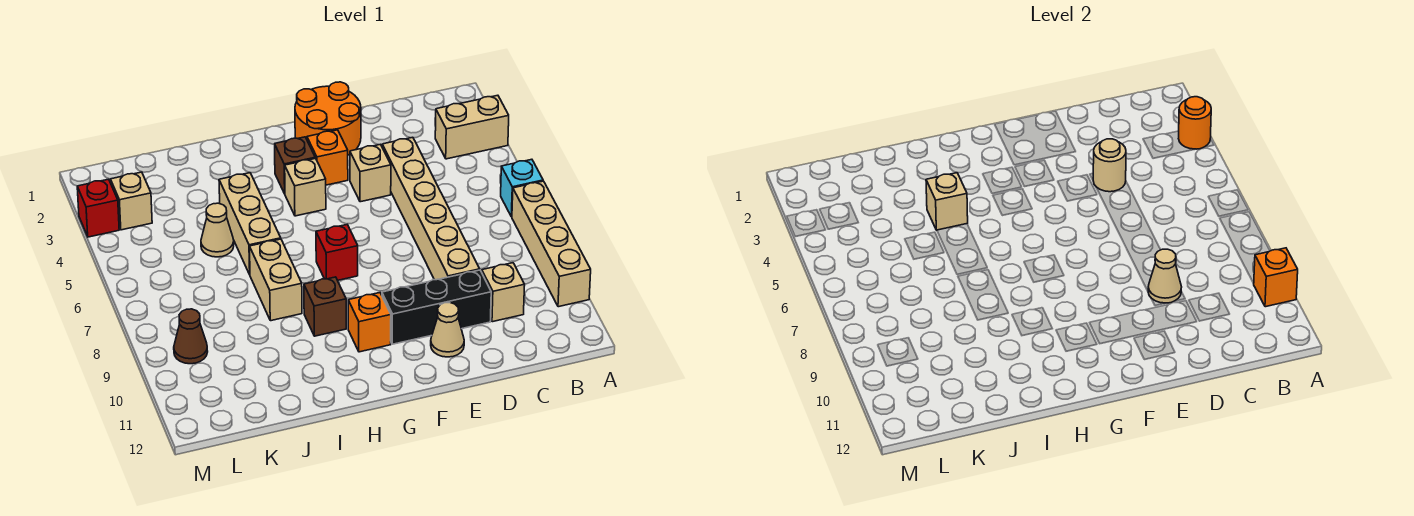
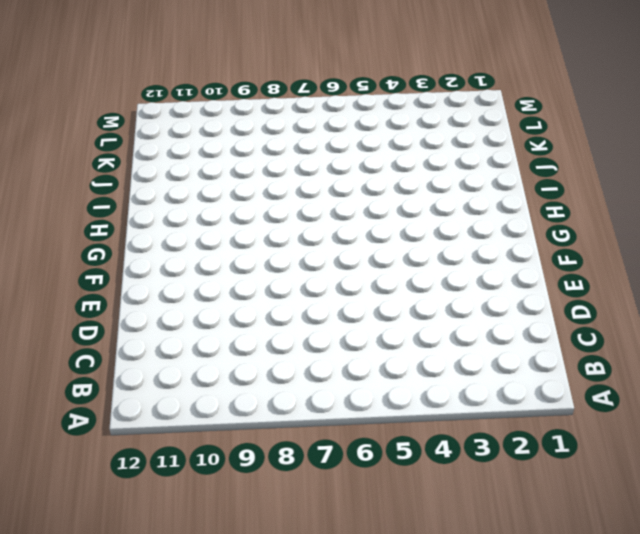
none -> tan 1x2 brick [435,95,509,159]
none -> cyan 1x1 brick [501,159,543,217]
none -> tan 1x4 brick [512,181,591,307]

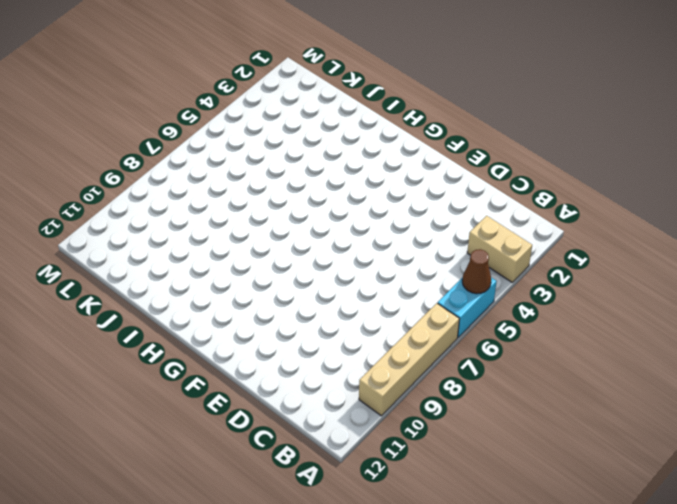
cyan 1x2 brick [438,277,497,338] -> cyan 1x1 brick [501,159,543,217]
brown 1x1 cone [462,249,491,294] -> brown 1x1 cone moved to [174,309,208,364]
none -> tan 1x1 brick [482,263,525,322]
none -> tan 1x6 brick [382,137,480,280]
none -> black 1x3 brick [382,270,491,344]

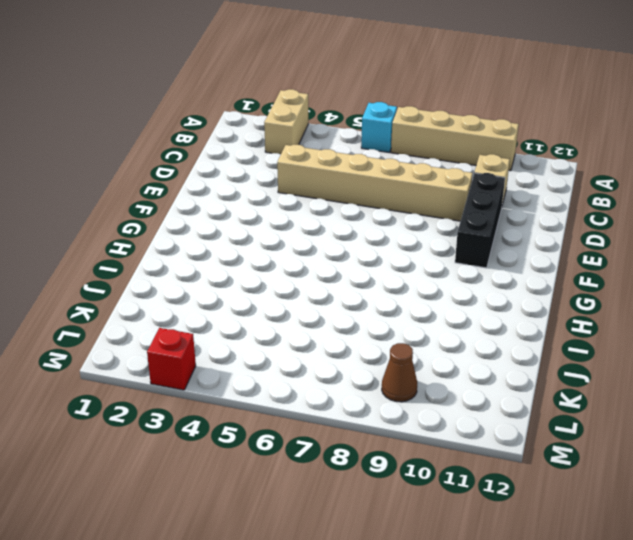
none -> orange 2x2 round brick [295,82,361,155]
none -> tan 1x1 brick [350,144,391,202]
none -> tan 1x1 cone [431,303,464,357]

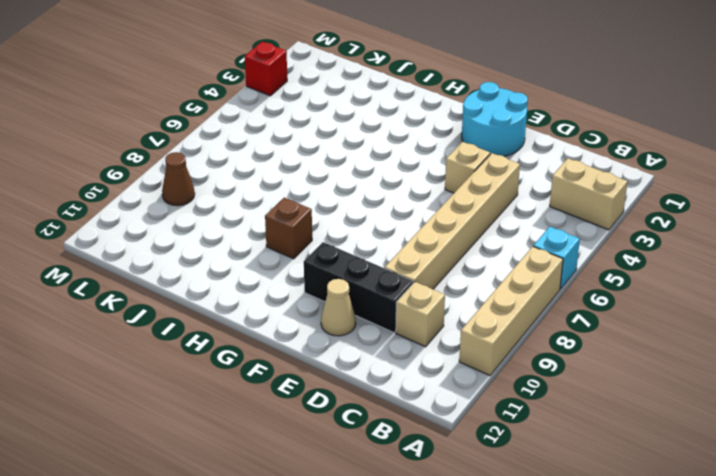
cyan 2x2 round brick [462,82,528,156] -> orange 2x2 round brick [295,82,361,155]
none -> orange 1x1 brick [307,130,348,185]
none -> brown 1x1 brick [275,137,315,194]
none -> tan 1x1 brick [285,158,326,216]

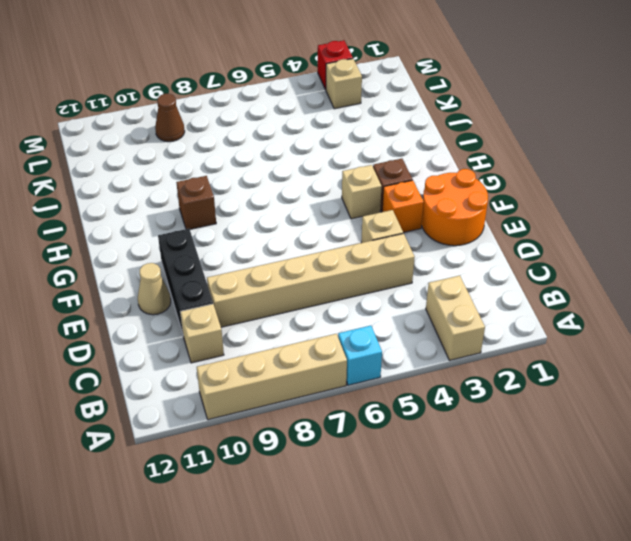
none -> red 1x1 brick [316,225,358,280]
none -> orange 1x1 brick [348,293,391,352]
none -> tan 1x3 brick [219,173,281,275]

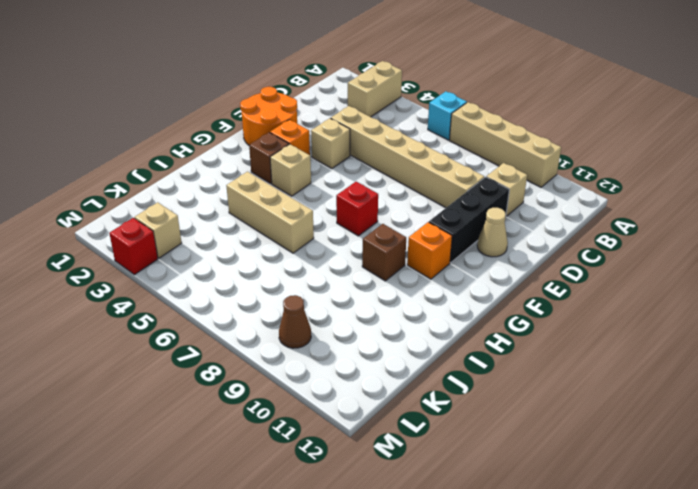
none -> tan 1x2 brick [250,239,302,321]
none -> tan 1x1 cone [201,203,234,257]
none -> orange 1x1 round brick [1179,97,1211,149]

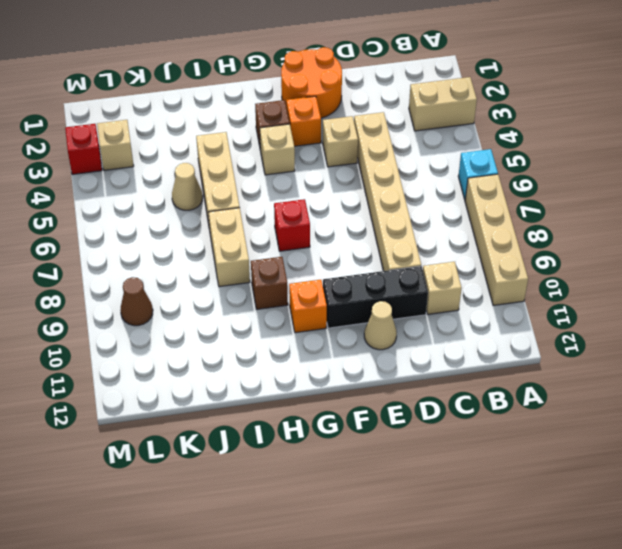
none -> orange 1x1 round brick [1179,97,1211,149]
none -> orange 1x1 brick [1254,248,1298,307]
none -> tan 1x1 round brick [1093,139,1126,192]

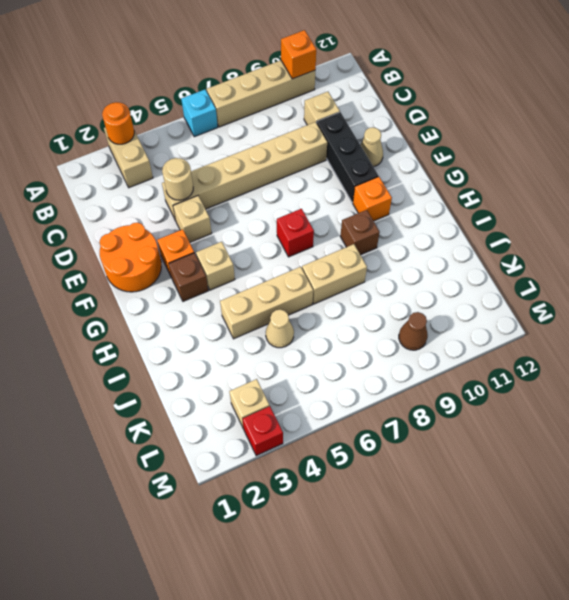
none -> tan 1x1 cone [1148,249,1181,303]
none -> tan 1x1 brick [926,173,968,230]

